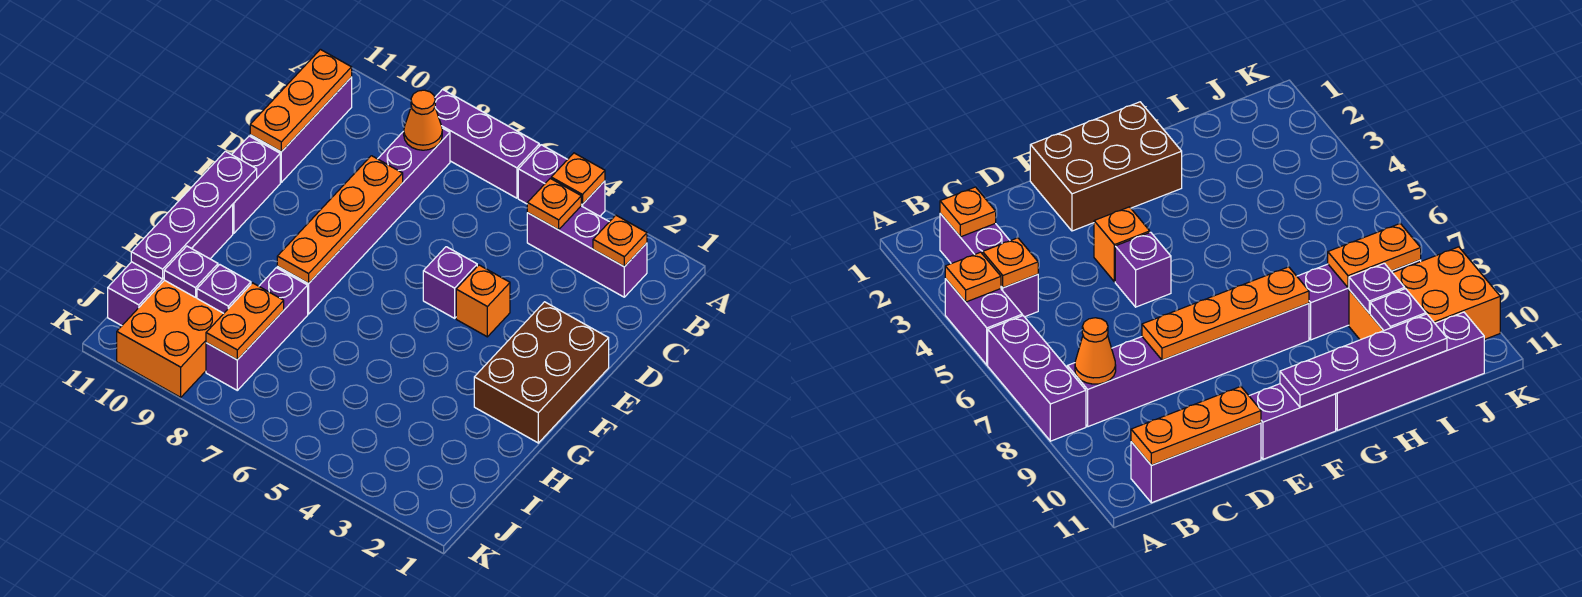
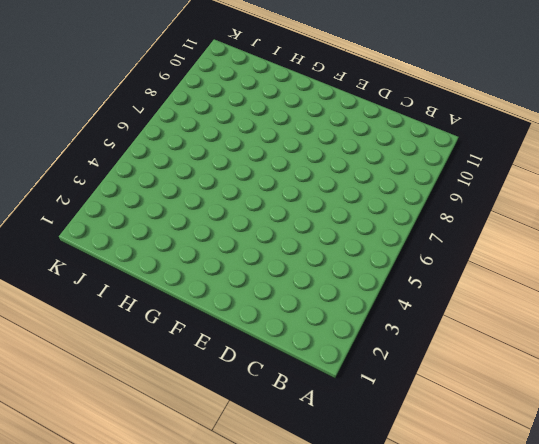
none -> purple 1x2 brick [518,145,605,216]
none -> purple 1x3 brick [435,90,539,198]
none -> purple 1x3 brick [527,206,647,297]

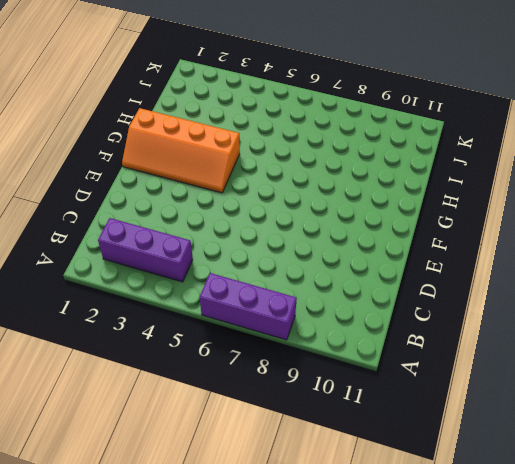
orange 2x4 slope [122,108,240,193] -> brown 2x3 brick [474,302,609,443]
none -> purple 1x2 brick [518,145,605,216]
none -> purple 1x6 brick [277,128,450,314]
none -> purple 1x3 brick [250,77,352,182]

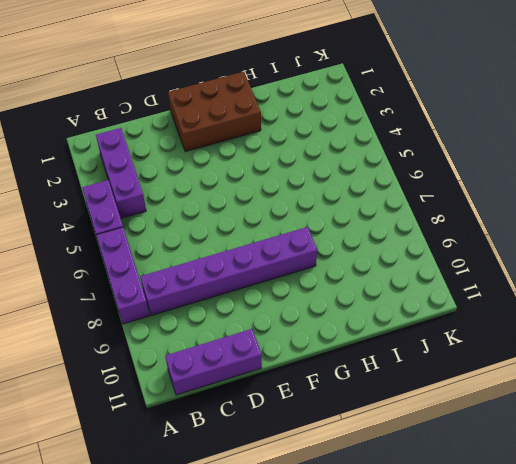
none -> orange 1x1 brick [456,265,510,337]
none -> purple 1x1 brick [423,247,477,318]
none -> purple 1x2 brick [232,136,280,233]

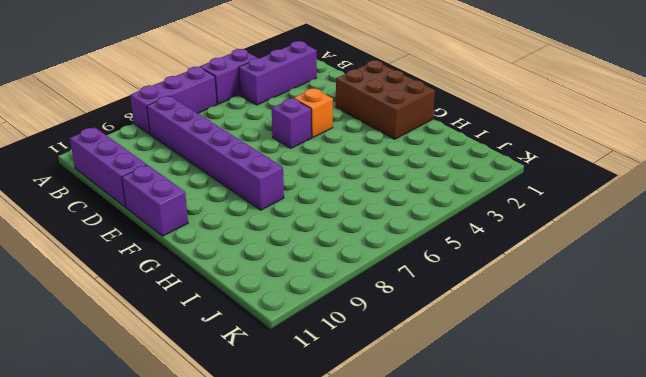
none -> purple 1x4 brick [108,205,233,326]
none -> purple 1x3 brick [206,268,308,390]
none -> orange 2x3 brick [117,280,224,397]

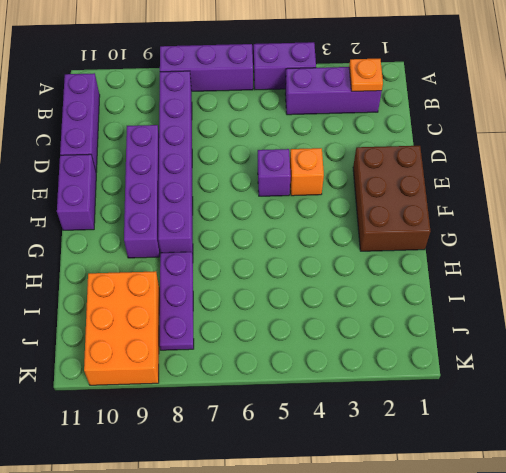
purple 1x4 brick [124,125,160,258] -> purple 1x4 brick moved to [108,205,233,326]
purple 1x3 plate [160,252,194,350] -> purple 1x3 brick [206,268,308,390]
none -> orange 1x1 plate [551,153,605,204]
none -> orange 1x1 plate [527,178,581,230]
none -> orange 1x1 cone [404,90,442,150]

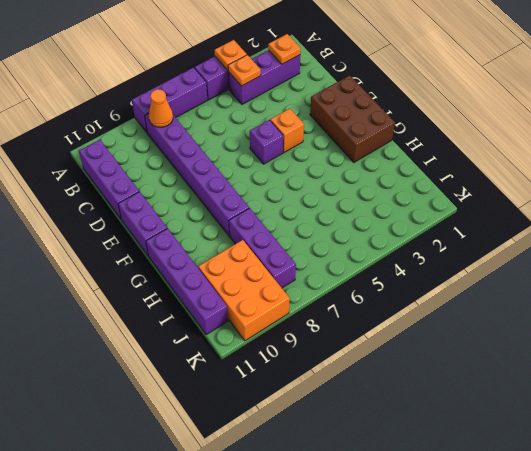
none -> orange 1x3 plate [250,49,352,152]
none -> orange 1x4 plate [277,156,403,283]
none -> purple 1x4 plate [131,151,257,279]

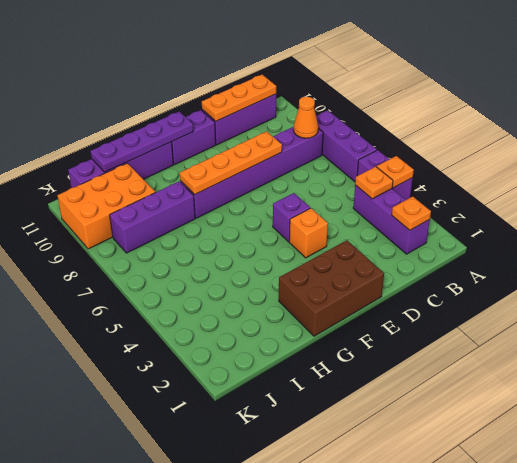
none -> orange 1x2 plate [206,283,284,360]
none -> purple 1x1 plate [197,265,251,313]
none -> purple 1x1 plate [164,246,218,297]

